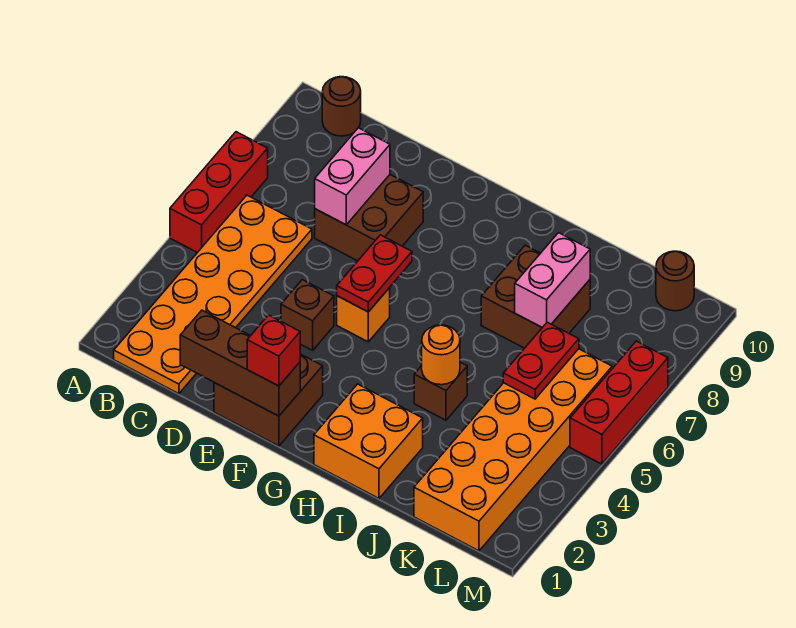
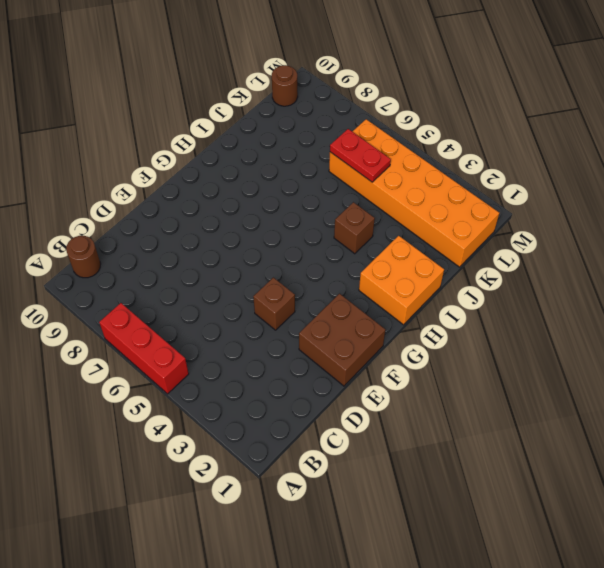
none -> orange 2x6 plate [114,195,312,394]
none -> brown 2x2 brick [315,175,423,261]
none -> orange 1x1 brick [337,288,390,342]

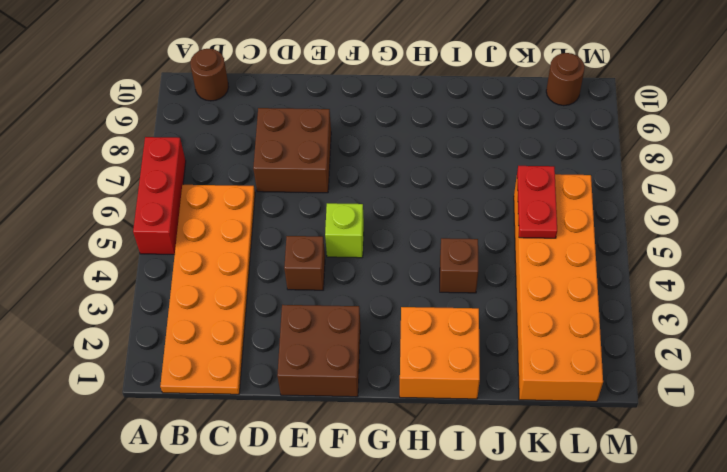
lime 1x1 brick [325,203,364,258] -> orange 1x1 brick [337,288,390,342]
none -> brown 2x2 brick [481,245,590,348]
none -> red 1x3 brick [570,341,668,464]
none -> brown 1x3 brick [180,310,300,416]

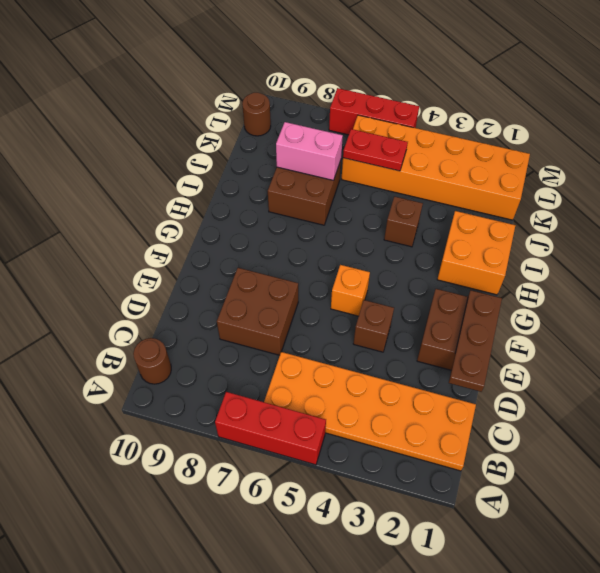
brown 1x3 plate [449,290,502,392] -> brown 1x3 brick [180,310,300,416]
none -> pink 1x2 brick [315,128,390,225]
none -> red 1x2 plate [337,235,412,312]
none -> orange 1x1 round brick [422,325,460,385]

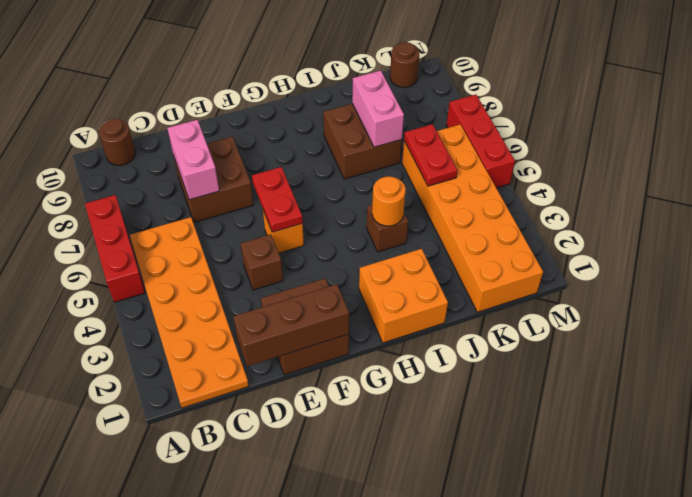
none -> red 1x1 brick [247,315,300,386]

